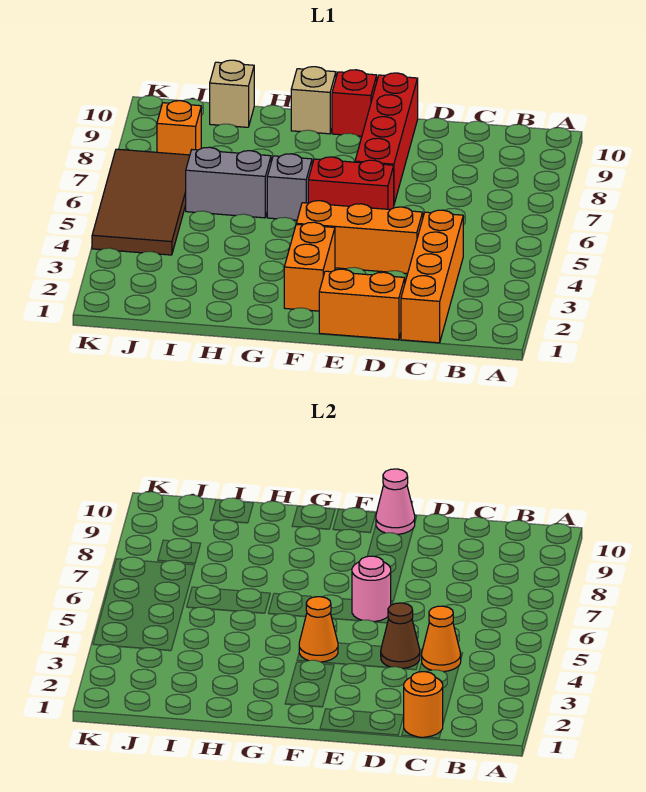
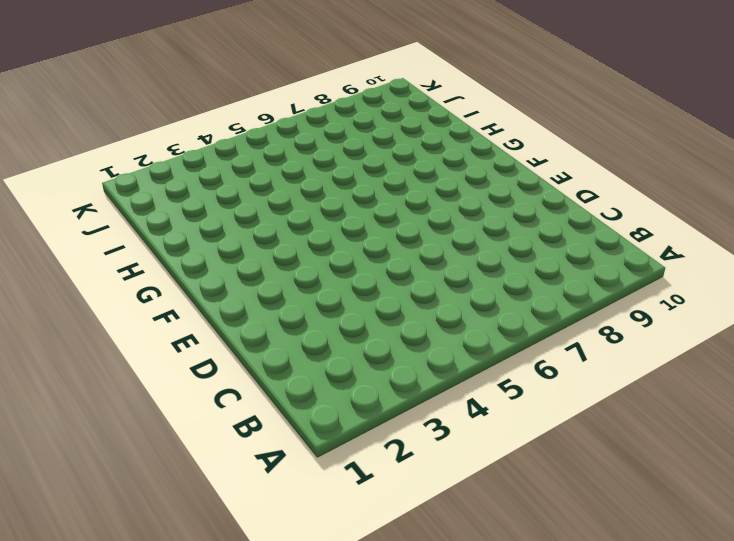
none -> orange 1x4 brick [401,210,463,343]
none -> orange 1x2 brick [319,269,405,340]
none -> orange 1x3 brick [296,201,423,274]

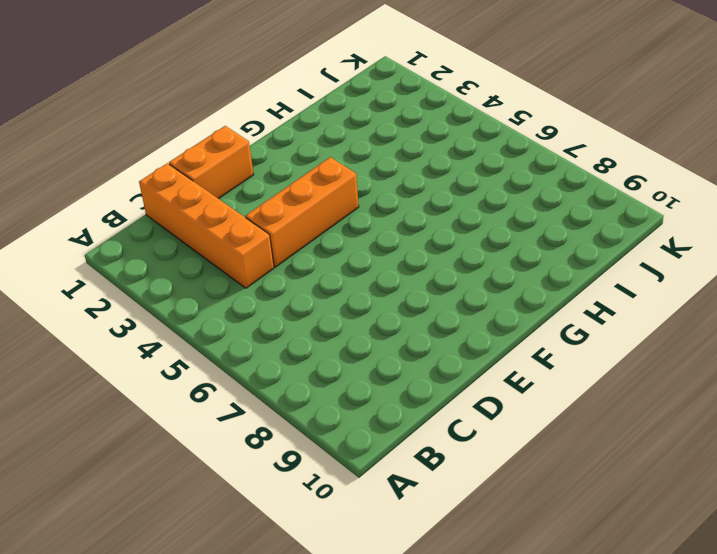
none -> red 1x2 brick [308,157,394,209]
none -> red 1x4 brick [355,73,418,204]
none -> orange 1x2 brick [284,222,335,311]

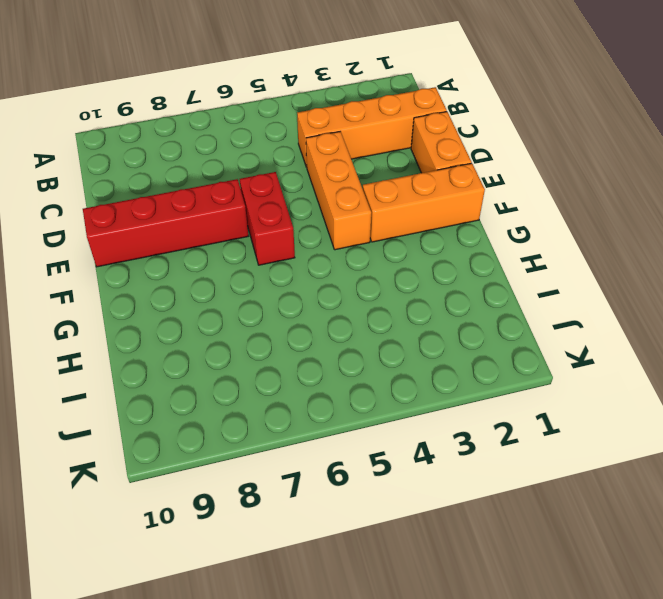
orange 1x3 brick [363,163,485,242] -> orange 1x2 brick [284,222,335,311]
none -> red 1x1 brick [332,70,377,136]
none -> grey 1x1 brick [267,154,312,220]
none -> tan 1x1 brick [291,67,336,134]

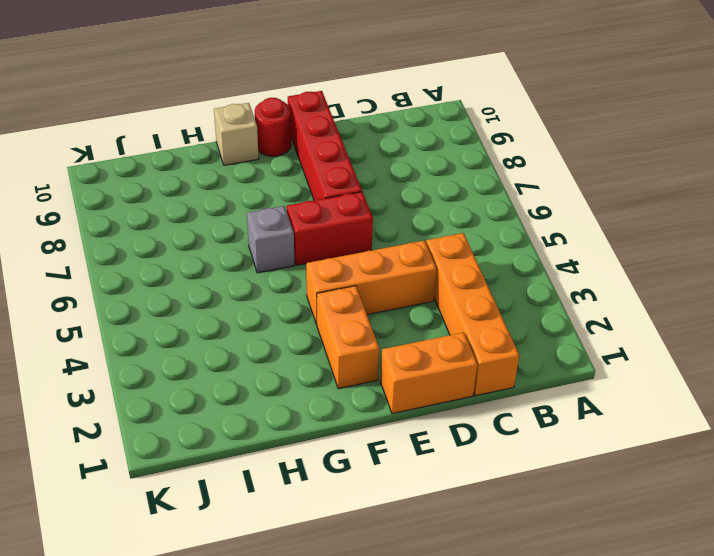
red 1x1 round brick [255,98,291,156] -> red 1x1 brick [332,70,377,136]
none -> grey 1x2 brick [186,147,271,218]
none -> tan 1x1 brick [210,60,254,127]
none -> brown 2x4 tile [92,149,190,255]

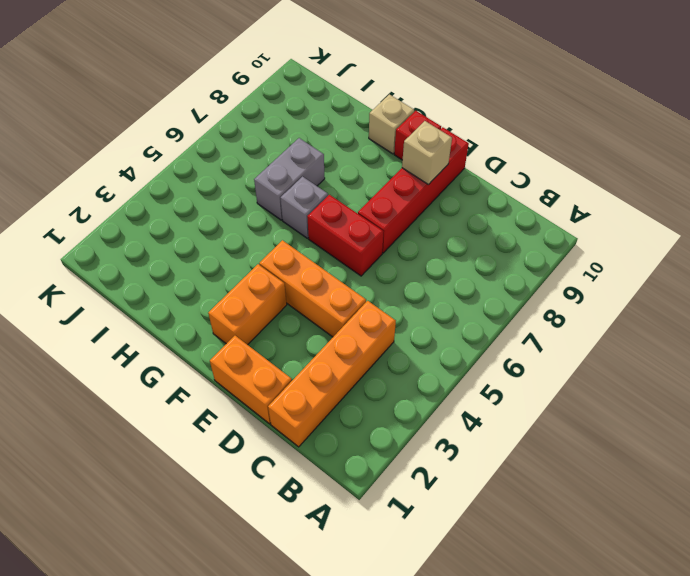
tan 1x1 brick [402,121,452,185] -> tan 1x1 brick moved to [210,60,254,127]
grey 1x2 brick [254,138,325,220] -> grey 1x2 brick turned to [186,147,271,218]
none -> brown 2x4 tile [92,149,190,255]
none -> orange 1x1 brick [157,101,201,155]
none -> orange 1x1 round brick [404,672,443,737]

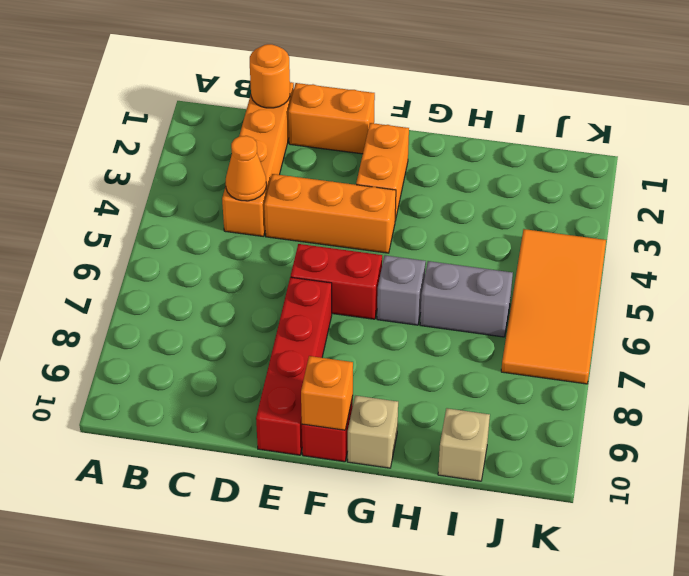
orange 1x1 brick [301,356,353,430] -> orange 1x1 brick moved to [157,101,201,155]
orange 2x4 tile [501,229,606,384] -> brown 2x4 tile [92,149,190,255]
none -> brown 1x1 cone [381,603,420,668]
none -> pink 1x1 round brick [352,556,391,622]
none -> pink 1x1 cone [376,469,415,534]

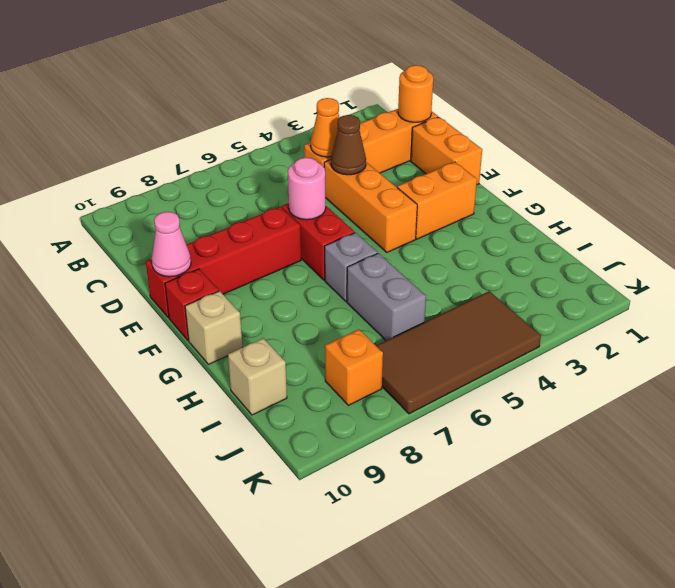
none -> orange 1x1 cone [299,597,338,662]

